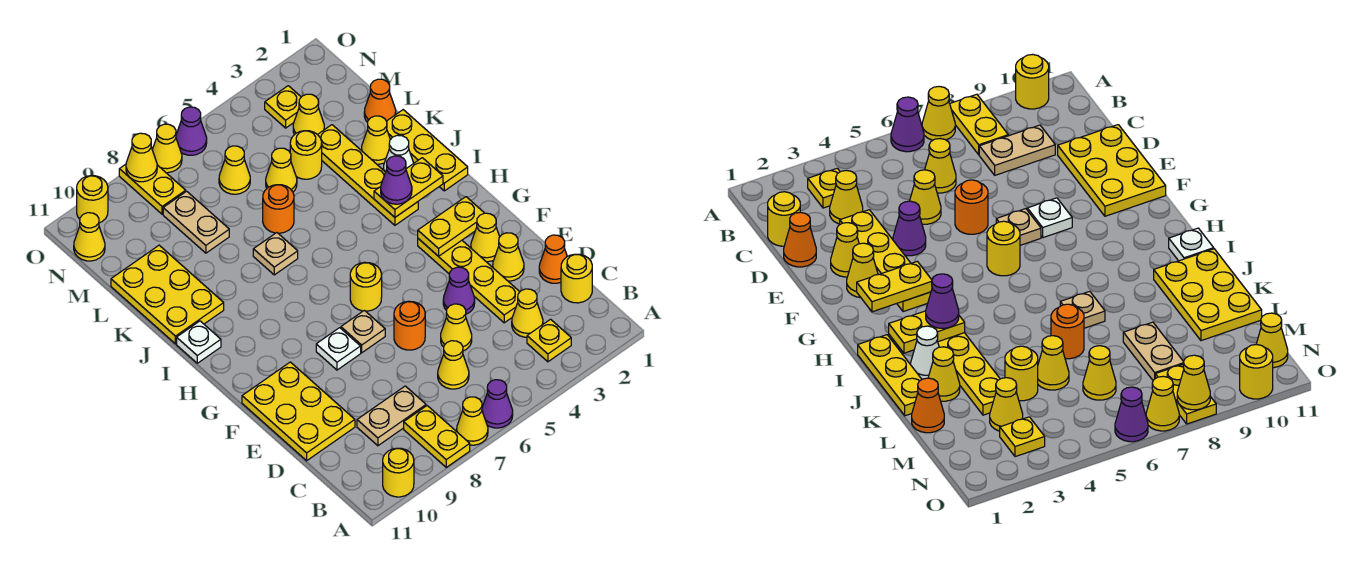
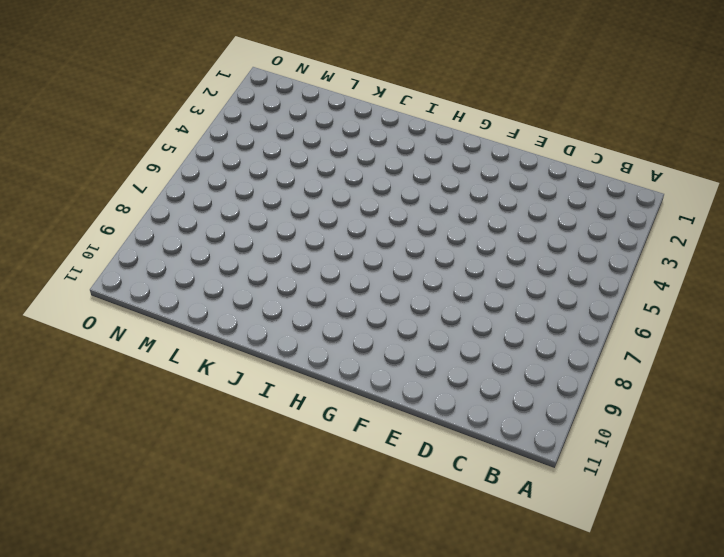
none -> purple 1x1 cone [482,380,513,428]
none -> yellow 1x1 cone [457,397,488,445]
none -> yellow 1x2 plate [404,406,470,467]
none -> yellow 1x1 round brick [383,448,414,497]

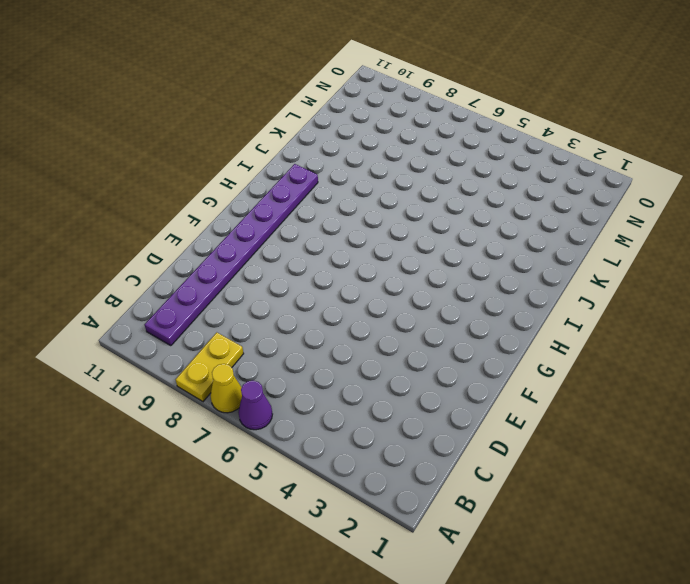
purple 1x8 plate [145,164,318,346] -> yellow 2x3 plate [242,362,355,461]
none -> yellow 1x1 round brick [383,448,414,497]
none -> yellow 1x1 plate [527,319,571,362]
none -> yellow 1x1 round brick [561,254,592,303]
none -> yellow 1x1 cone [512,289,543,337]

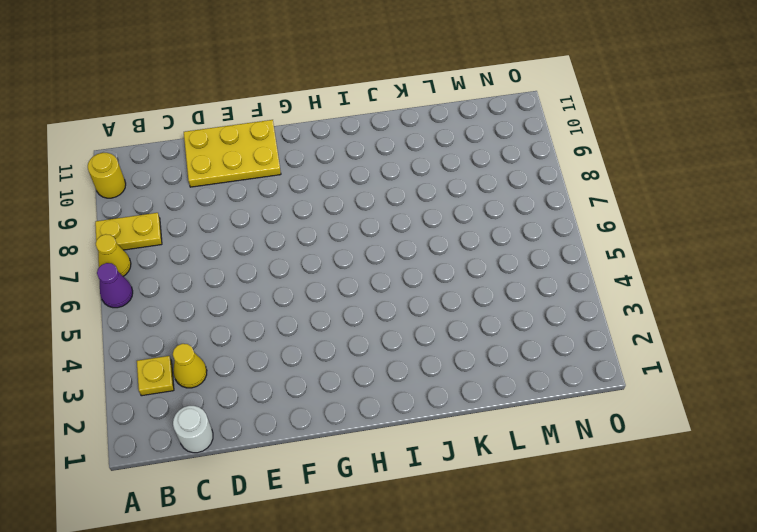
white 1x1 round brick [173,406,213,453] -> yellow 1x1 round brick [561,254,592,303]
none -> yellow 1x1 cone [438,341,469,389]
none -> tan 1x2 plate [357,386,426,446]
none -> orange 1x1 cone [539,235,567,283]
none -> yellow 1x4 plate [418,239,520,323]

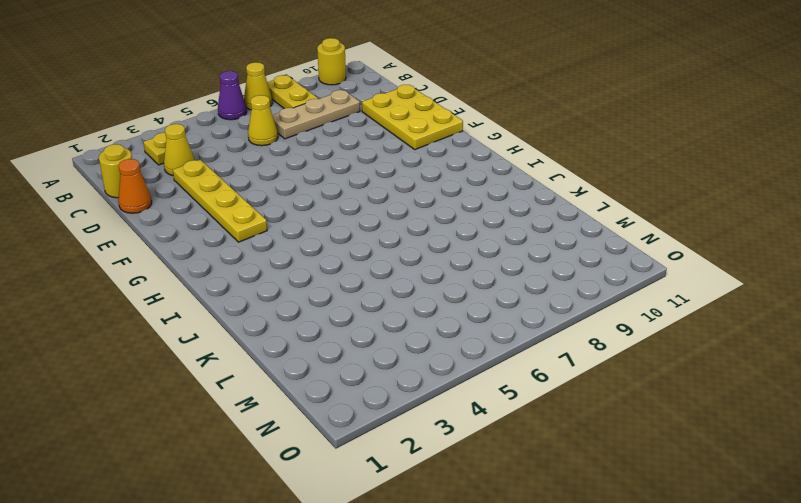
tan 1x3 plate [272,90,360,139] -> tan 1x2 plate [357,386,426,446]
none -> yellow 1x1 cone [441,304,472,351]
none -> yellow 1x1 cone [493,233,524,281]
none -> purple 1x1 cone [443,267,475,314]
none -> orange 1x1 round brick [394,301,425,350]

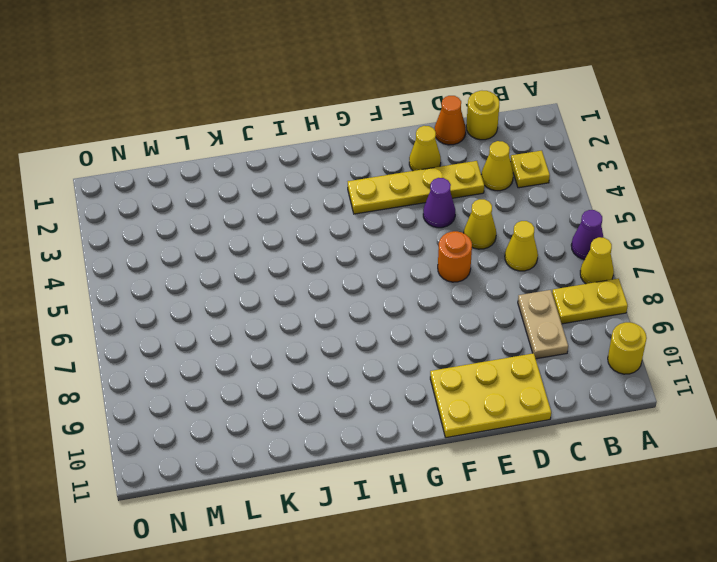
none -> yellow 1x1 cone [471,213,500,262]
none -> tan 1x1 plate [341,310,385,353]
none -> white 1x1 plate [316,328,361,370]
none -> yellow 1x1 round brick [350,262,382,311]

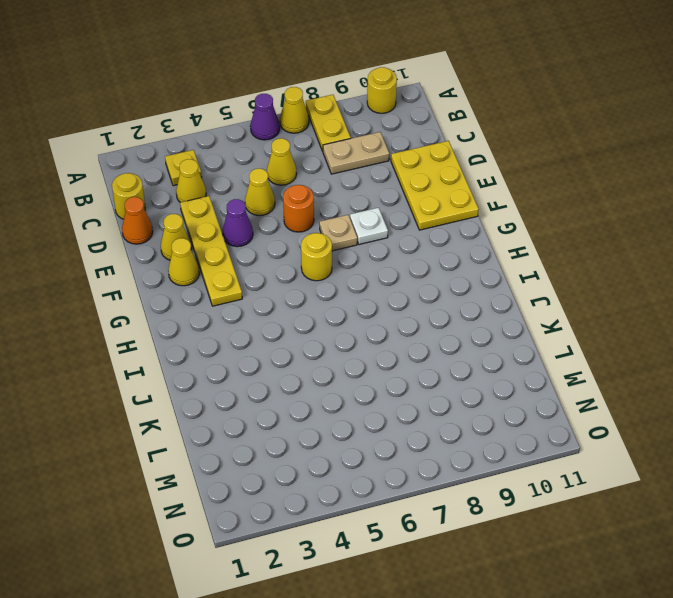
none -> yellow 1x3 plate [387,110,468,191]
none -> yellow 1x4 plate [318,125,418,225]
none -> white 1x1 plate [177,321,221,363]
none -> white 1x1 cone [383,135,414,172]

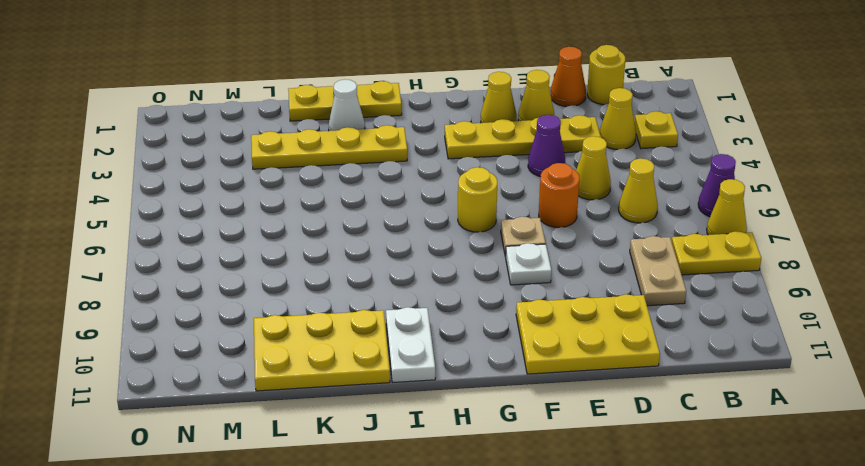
white 1x2 plate [386,307,435,382] -> white 1x1 plate [177,321,221,363]
none -> yellow 1x1 round brick [383,448,414,497]
none -> tan 1x1 plate [253,233,298,275]
none -> yellow 1x1 cone [362,116,390,164]
none -> orange 1x1 round brick [263,185,294,233]

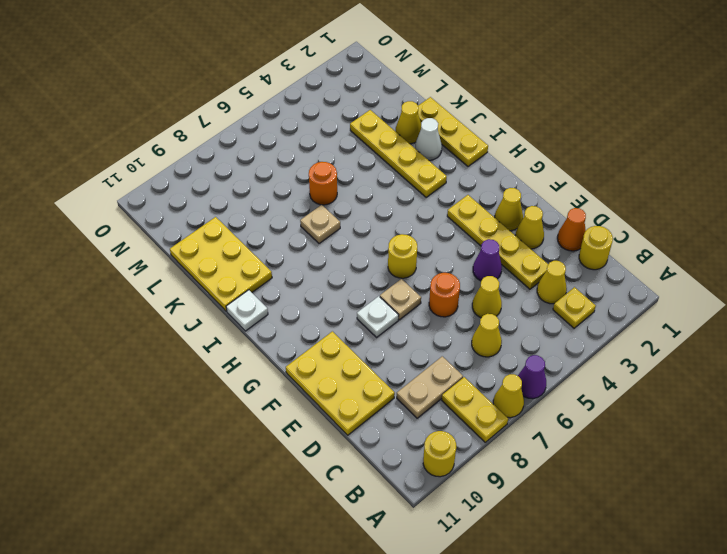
none -> orange 1x1 cone [364,79,396,122]
none -> yellow 1x1 round brick [290,131,322,179]
none -> yellow 1x1 cone [266,148,297,192]
none -> tan 1x2 plate [163,191,229,253]

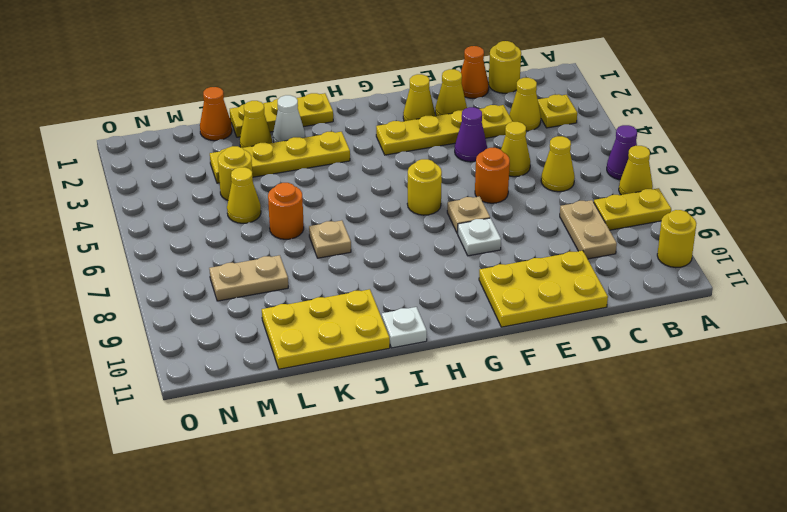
none -> yellow 1x1 cone [293,94,324,135]
none -> yellow 1x1 cone [219,146,250,194]
none -> yellow 1x1 plate [265,86,301,128]
none -> yellow 1x2 plate [119,164,186,214]

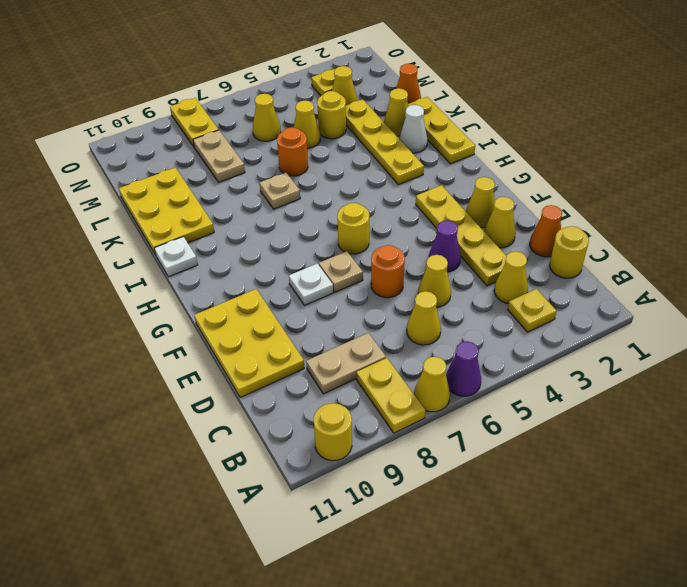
none -> yellow 1x1 cone [74,213,105,261]
none -> purple 1x1 cone [176,107,207,155]
none -> yellow 1x1 cone [152,124,182,173]
none -> yellow 1x1 round brick [77,176,108,223]

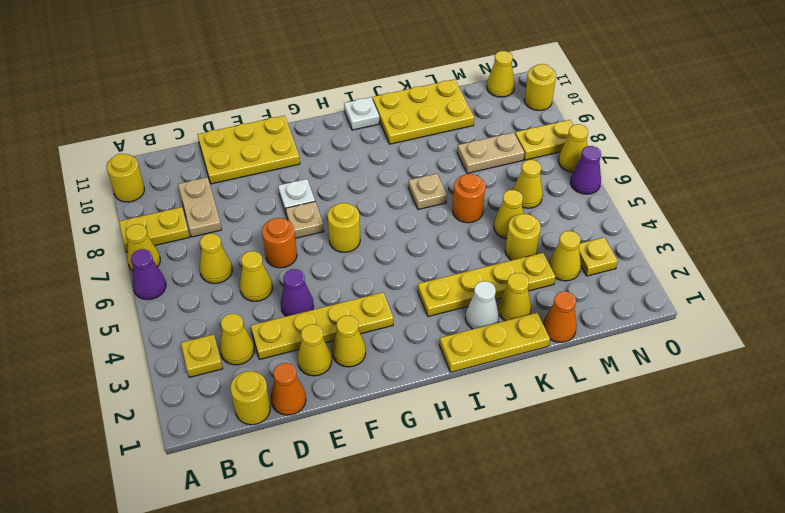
none -> yellow 1x2 plate [418,197,484,256]
none -> yellow 1x2 plate [374,158,443,217]
none -> yellow 1x1 cone [126,133,157,182]
none -> purple 1x1 cone [381,156,412,204]

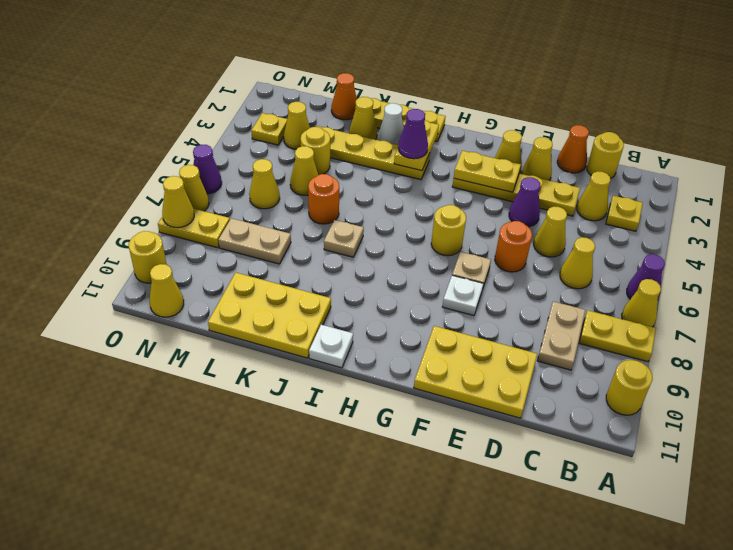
yellow 1x2 plate [454,151,521,192] -> yellow 1x2 plate turned to [418,197,484,256]

